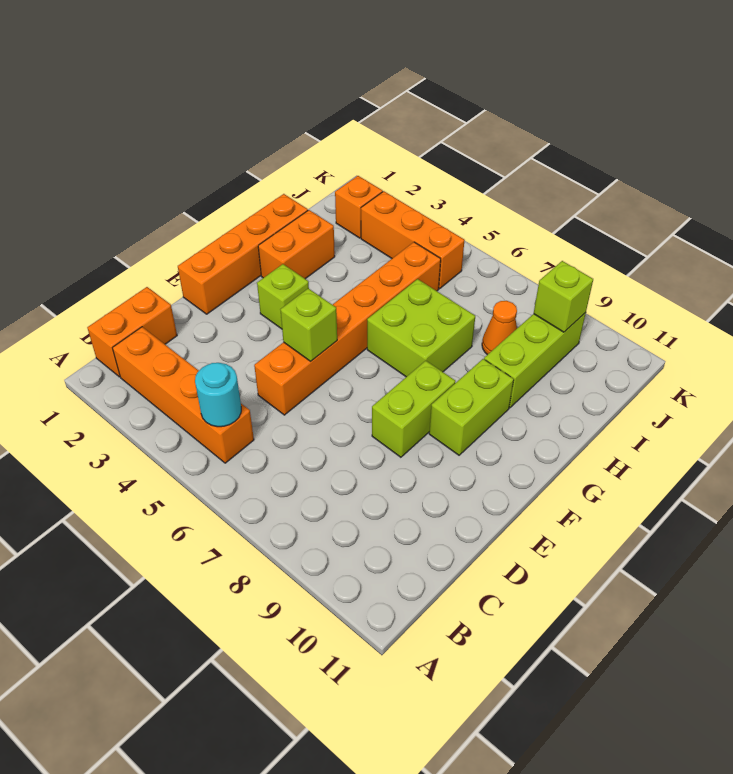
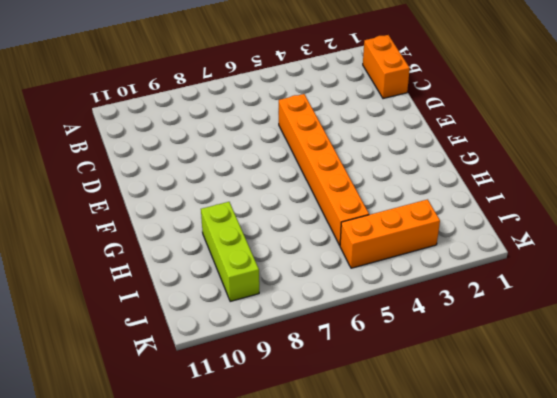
none -> orange 1x4 brick [112,327,254,463]
none -> orange 1x4 brick [178,194,308,314]
none -> lime 1x2 brick [372,361,455,457]

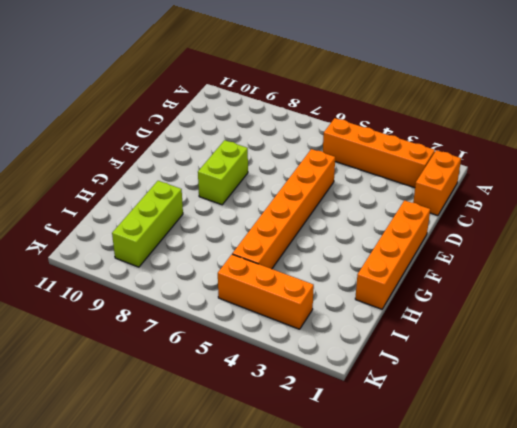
none -> lime 1x1 brick [257,264,309,329]
none -> lime 1x2 brick [429,359,514,455]
none -> orange 1x2 brick [258,210,335,279]

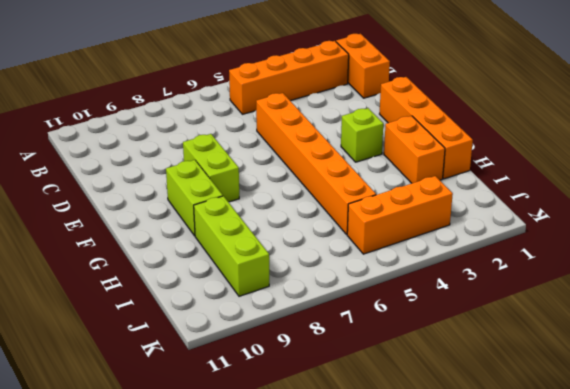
none -> lime 2x2 brick [367,279,475,377]
none -> orange 1x1 cone [482,301,517,355]
none -> orange 1x1 brick [335,176,383,238]

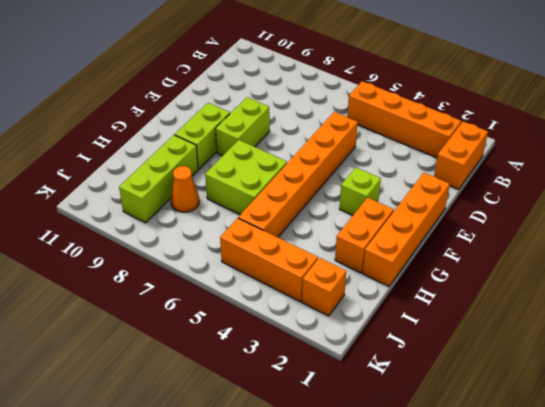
none -> cyan 1x1 round brick [195,363,241,427]
none -> lime 1x1 brick [280,288,337,361]
none -> lime 1x1 brick [534,261,593,332]

